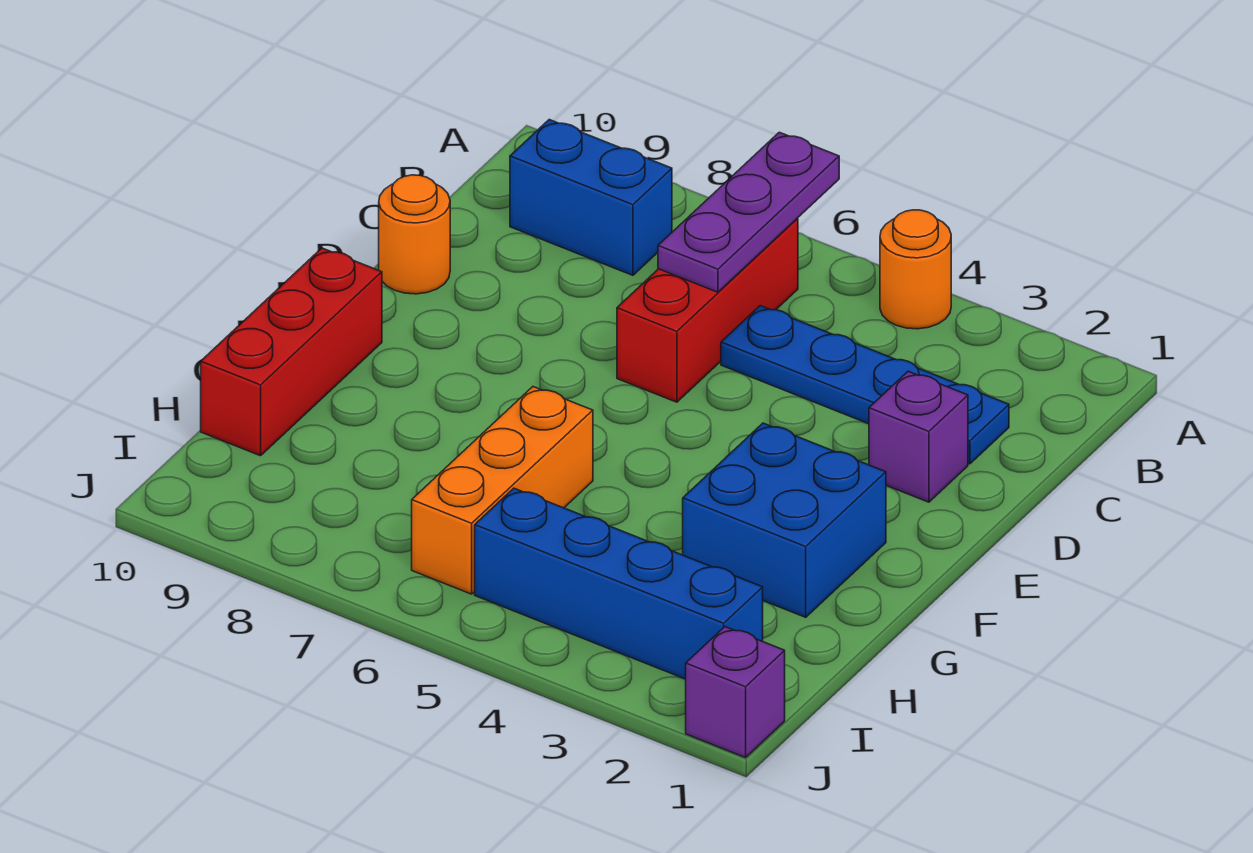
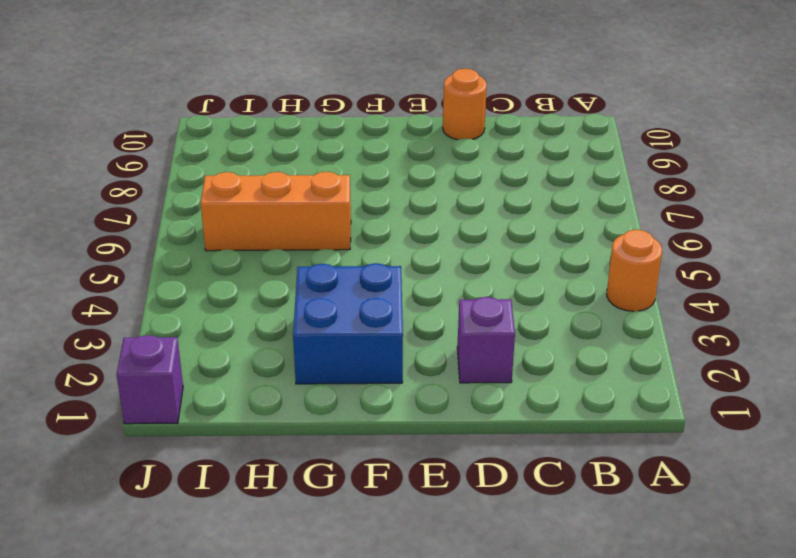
none -> red 1x3 brick [617,218,798,402]
none -> blue 1x2 brick [510,120,672,275]
none -> blue 1x4 plate [721,306,1009,464]

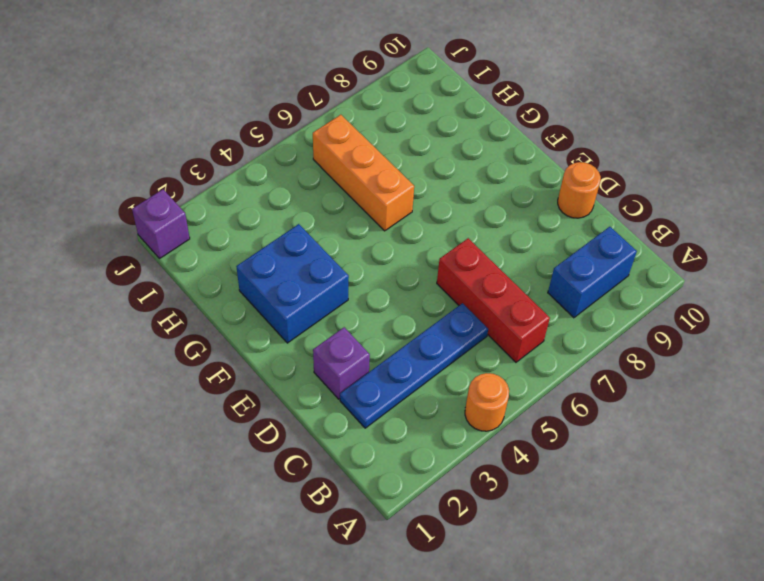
none -> red 1x3 brick [201,248,382,456]
none -> blue 1x4 brick [475,488,763,679]
none -> purple 1x3 plate [658,132,839,292]

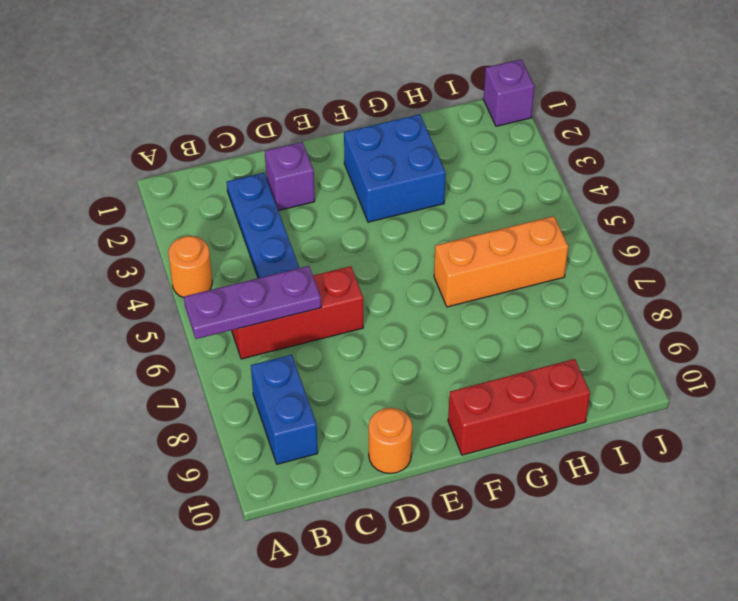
none -> blue 1x4 brick [475,488,763,679]

